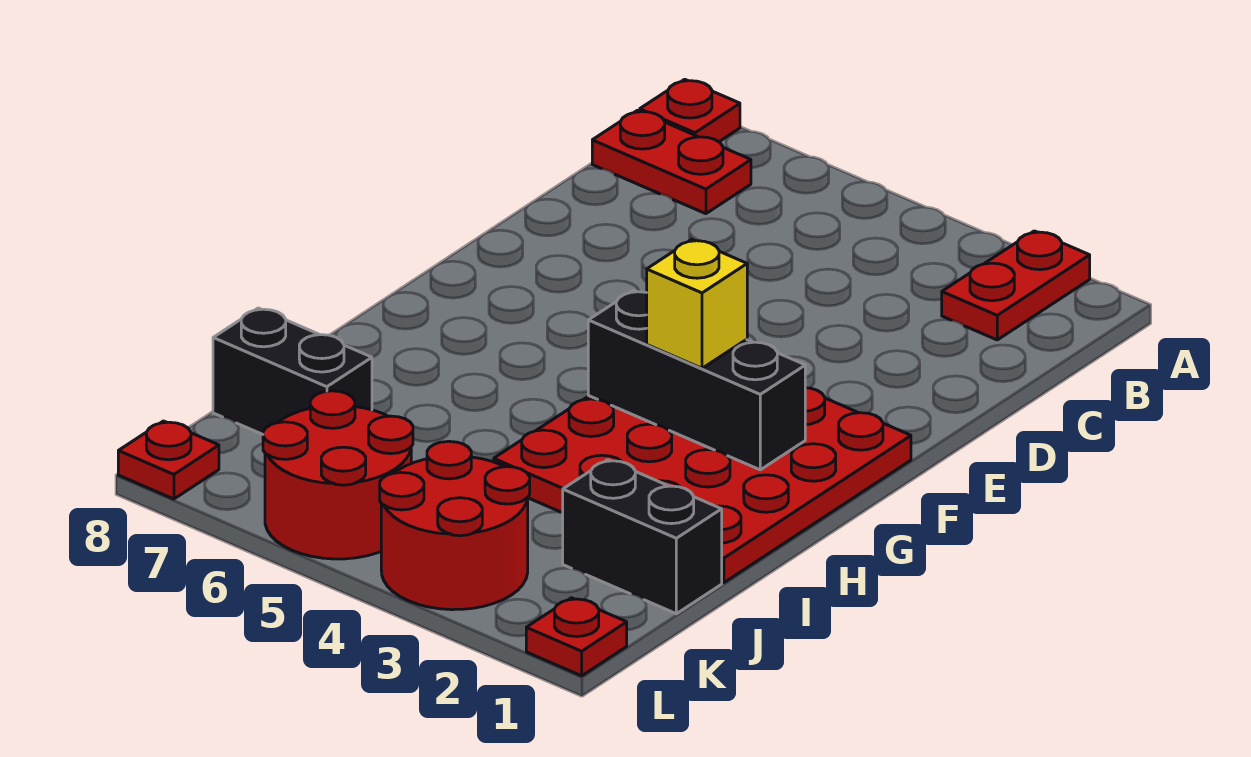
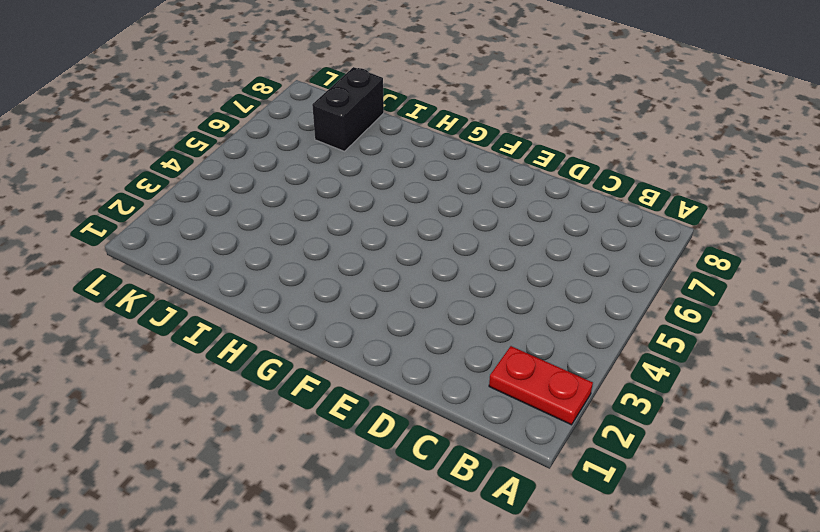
none -> red 1x1 plate [640,79,740,142]
none -> red 1x2 plate [592,110,751,214]
none -> red 4x4 plate [494,388,911,583]

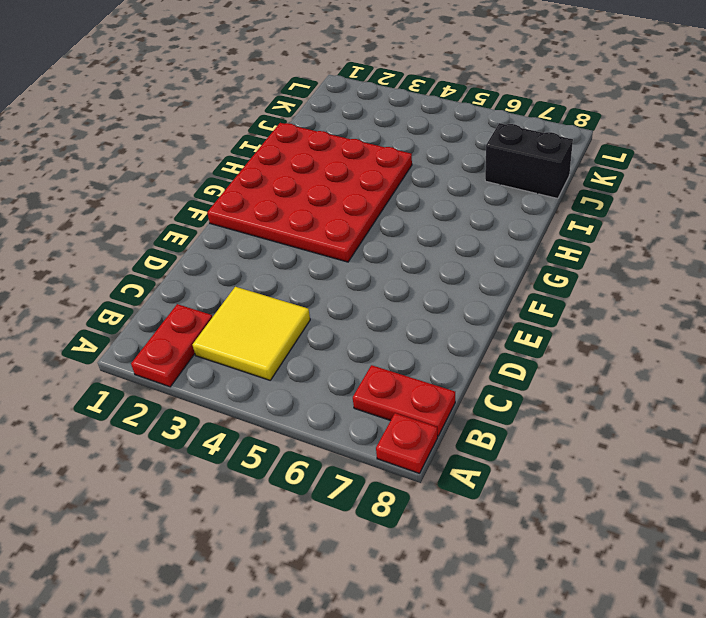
yellow 2x2 tile [193,287,310,380] -> none
none -> black 1x2 brick [563,460,722,614]
none -> red 2x2 round brick [380,441,530,610]
none -> red 2x2 round brick [263,391,413,559]

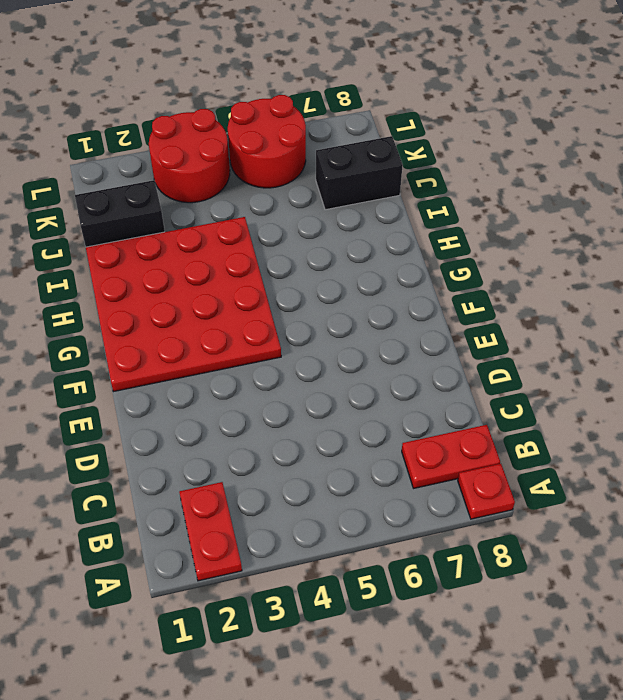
none -> red 1x1 plate [526,598,627,676]
none -> red 1x1 plate [118,421,219,499]
none -> black 1x3 brick [588,291,805,470]

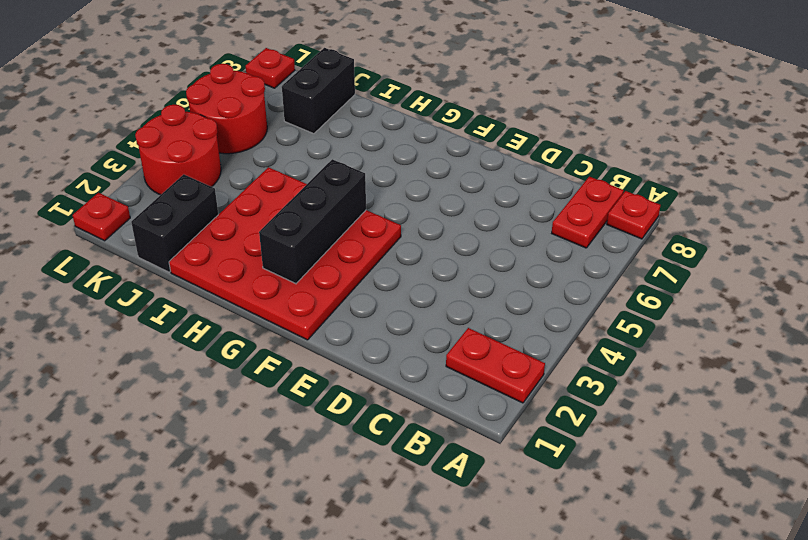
none -> yellow 1x1 brick [647,240,747,368]

